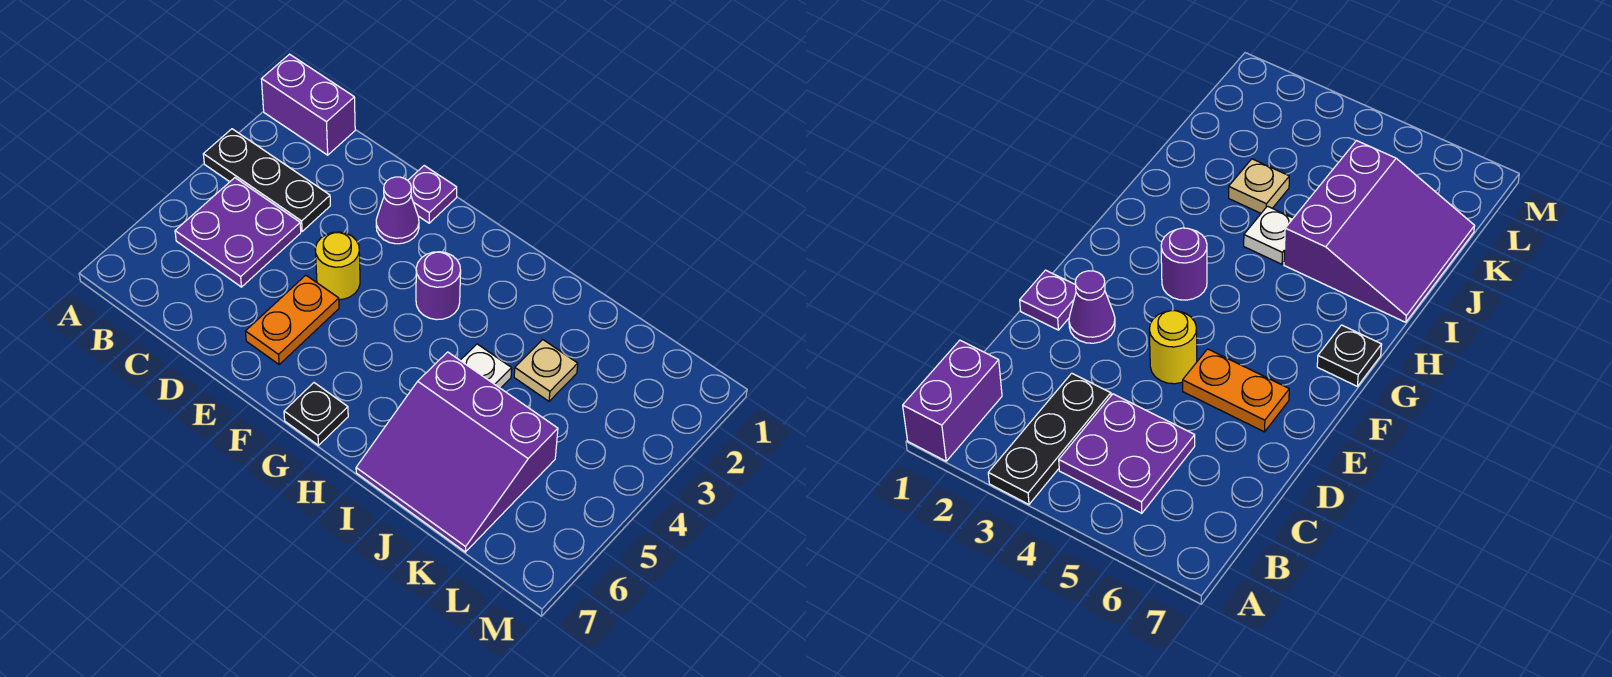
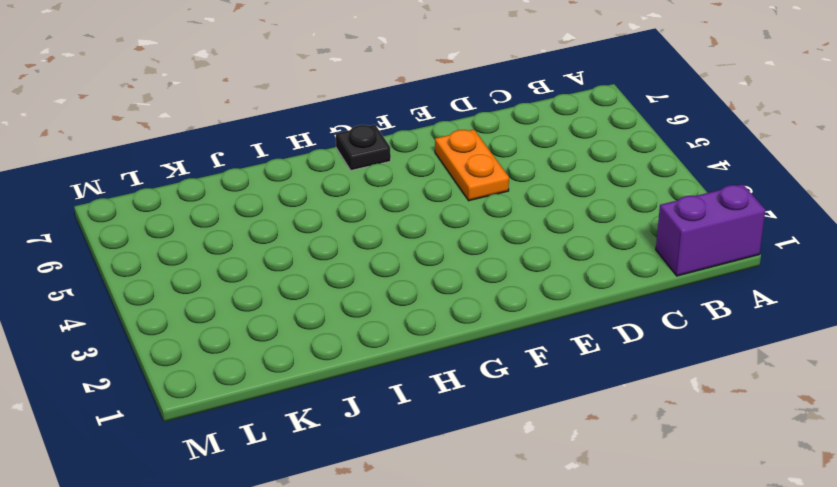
none -> black 1x3 plate [203,129,330,231]
none -> purple 2x2 plate [175,178,301,287]
none -> purple 1x1 plate [408,166,457,223]

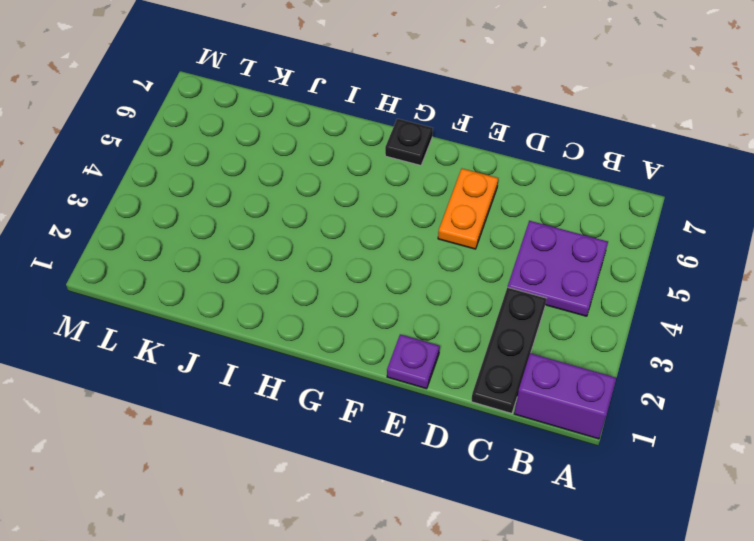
black 1x3 plate [471,287,547,413] -> black 1x3 plate turned to [203,129,330,231]
none -> purple 1x1 cone [376,177,419,244]
none -> yellow 1x1 round brick [315,232,360,300]
none -> purple 1x1 round brick [416,252,461,320]

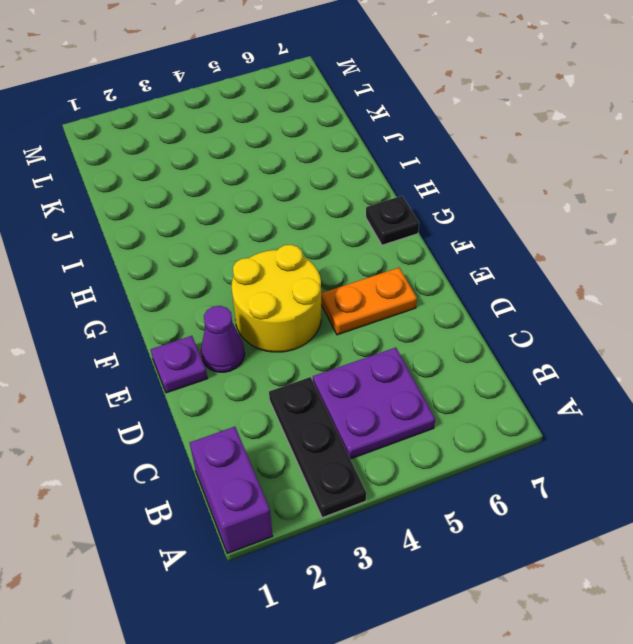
yellow 2x2 round brick [232,245,321,352] -> yellow 1x1 round brick [315,232,360,300]
none -> purple 1x1 round brick [416,252,461,320]
none -> white 1x1 plate [460,344,512,388]
none -> purple 3x3 slope [356,352,558,552]

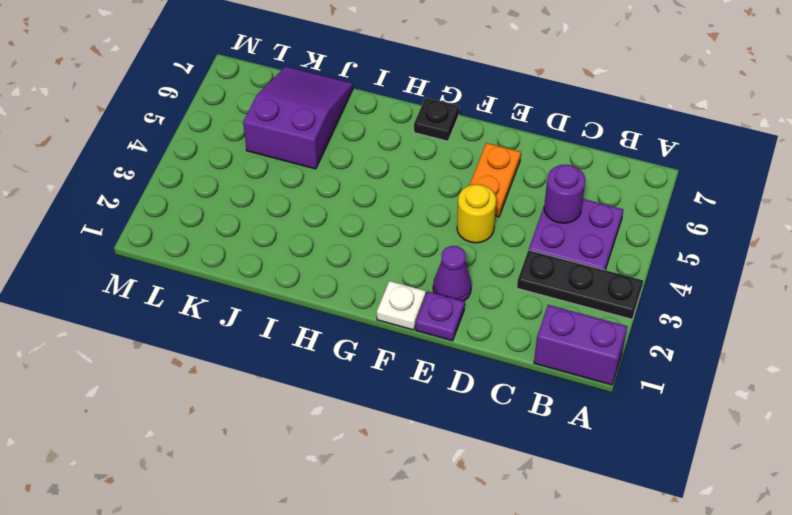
purple 1x1 round brick [544,165,586,223] -> purple 1x1 round brick moved to [416,252,461,320]
white 1x1 plate [377,281,426,330] -> white 1x1 plate moved to [460,344,512,388]
purple 2x3 slope [243,67,353,169] -> purple 3x3 slope [356,352,558,552]
none -> tan 1x1 plate [514,340,578,401]

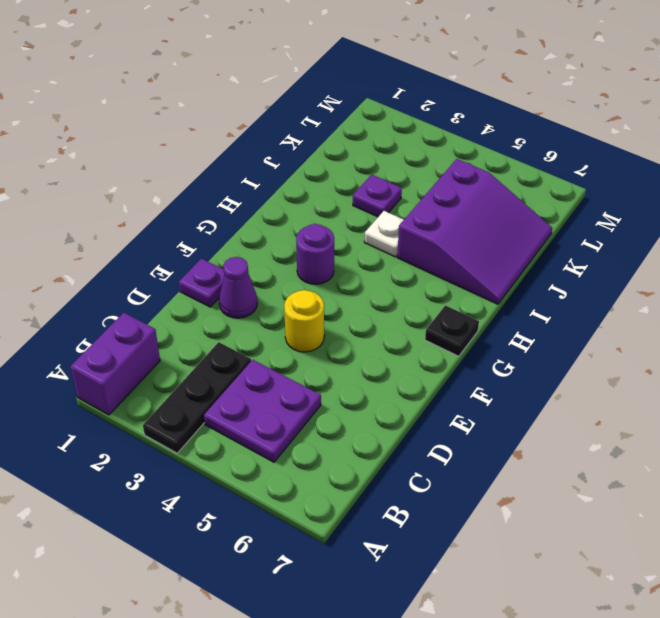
purple 1x1 plate [353,175,402,217] -> tan 1x1 plate [514,340,578,401]
none -> orange 1x2 plate [246,275,339,364]

